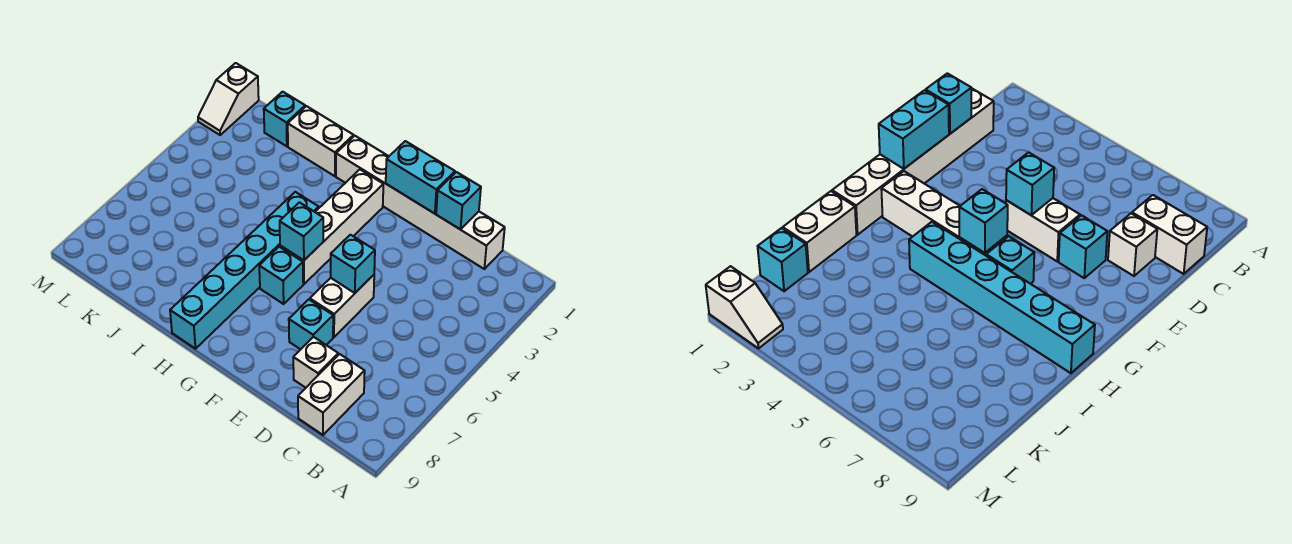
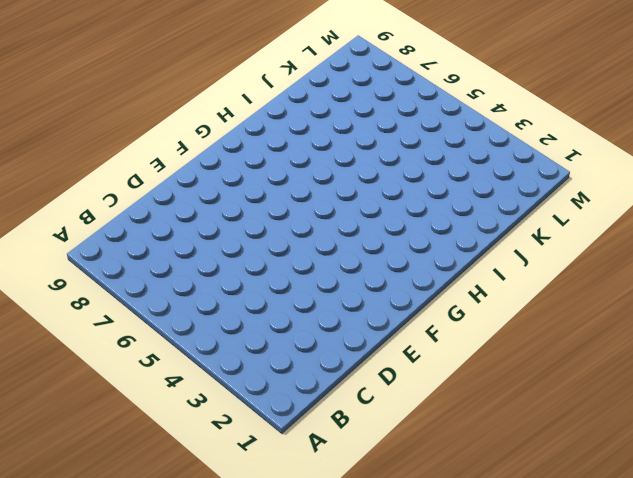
none -> white 1x6 brick [336,136,505,269]
none -> white 1x2 brick [298,354,365,435]
none -> white 1x1 brick [293,337,338,388]

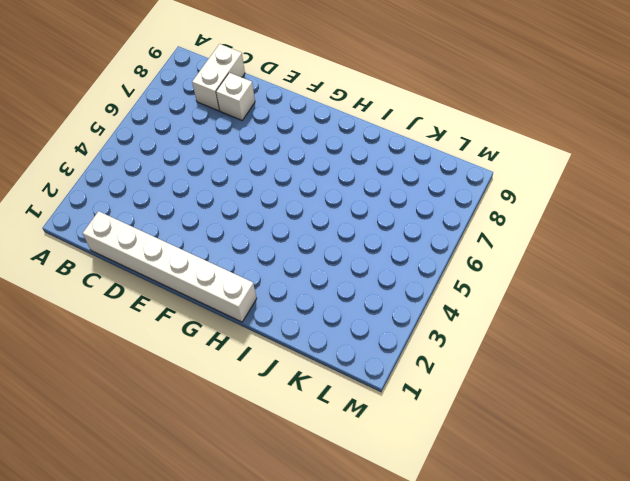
none -> white 1x2 brick [310,275,374,337]
none -> cyan 1x1 brick [289,300,333,349]
none -> white 1x4 brick [280,170,383,284]

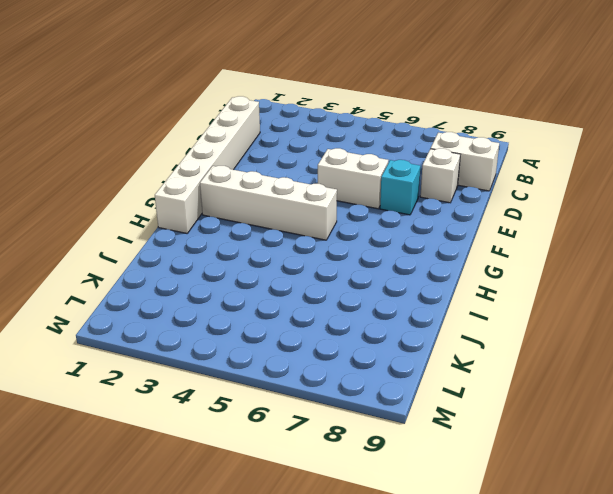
none -> cyan 1x1 brick [259,247,303,304]
none -> cyan 1x6 brick [170,192,319,349]
none -> white 1x2 brick [288,106,354,176]

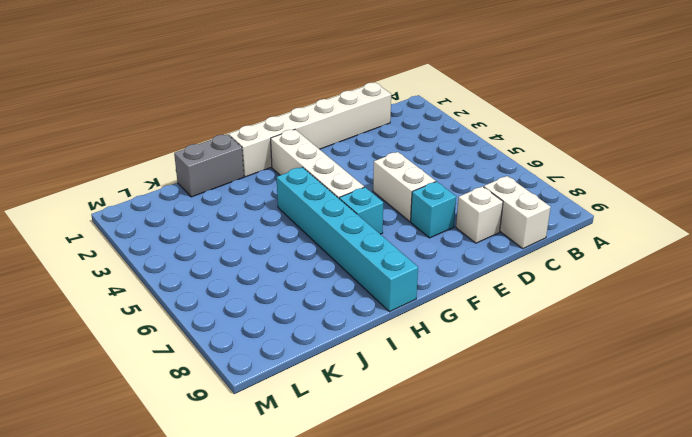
grey 1x2 brick [174,134,244,197] -> white 1x2 brick [288,106,354,176]
none -> cyan 1x1 brick [264,92,305,146]
none -> white 1x2 slope [198,63,259,135]
none -> cyan 1x1 brick [436,172,481,230]

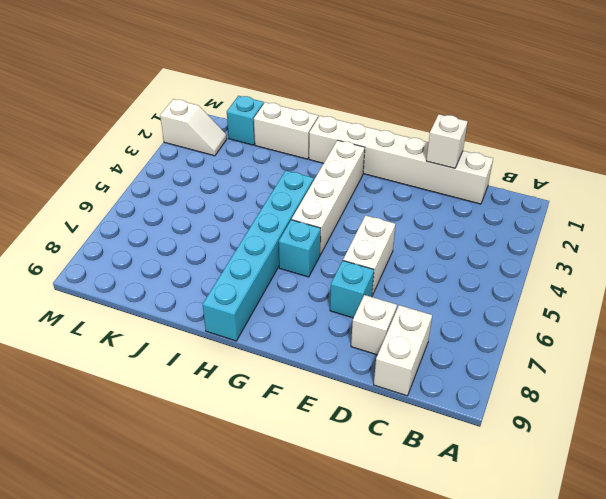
white 1x1 brick [426,114,468,168] -> cyan 1x1 brick [436,172,481,230]
white 1x2 slope [160,99,227,156] -> white 1x2 slope turned to [198,63,259,135]
none -> cyan 1x2 brick [386,141,455,214]
none -> cyan 1x1 brick [331,235,375,293]
none -> cyan 1x1 brick [280,202,323,260]

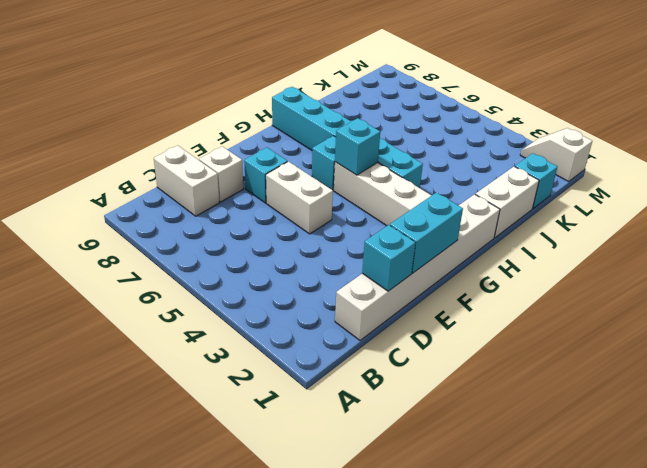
none -> cyan 1x1 brick [331,235,375,293]

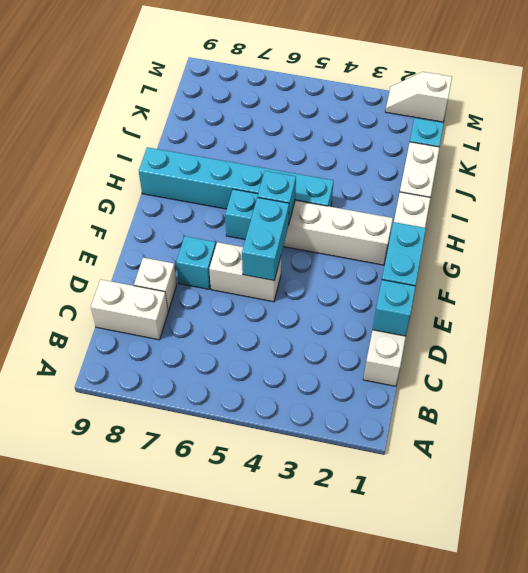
cyan 1x2 brick [242,197,289,281] -> cyan 1x1 brick [331,235,375,293]

